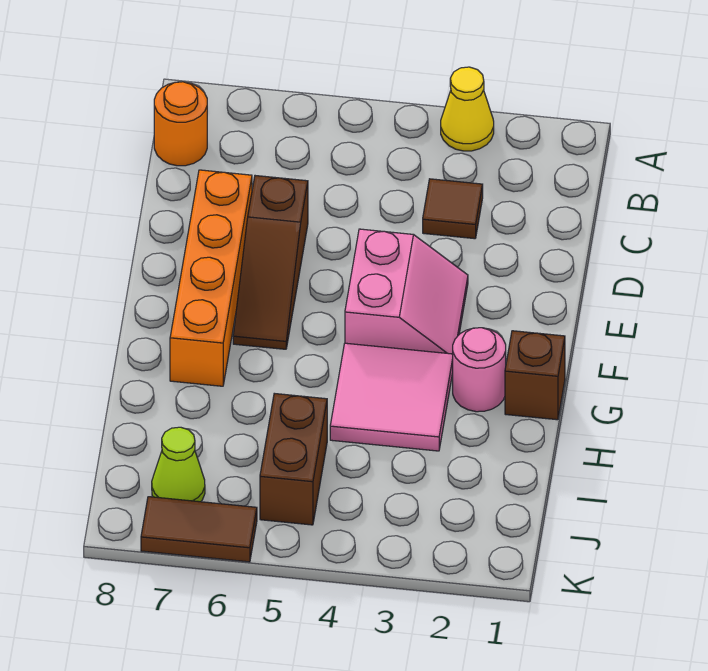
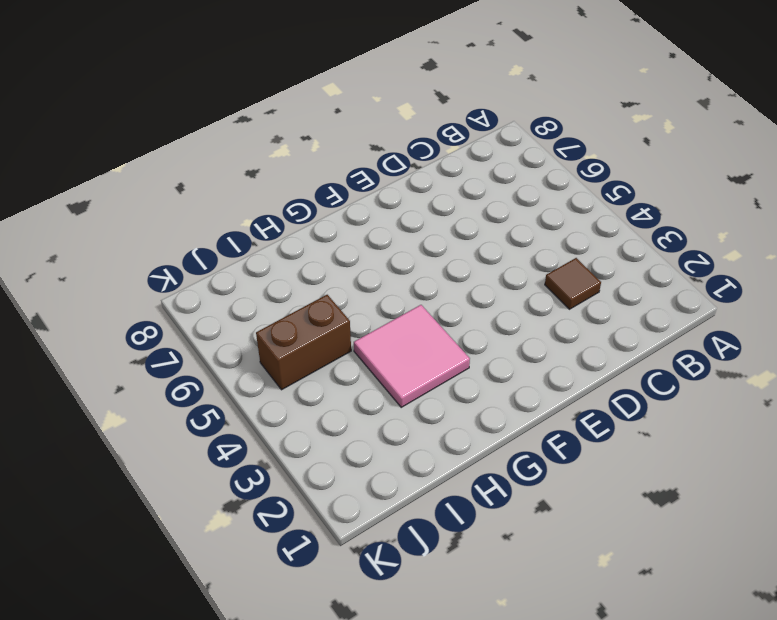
none -> yellow 1x1 cone [441,67,494,151]
none -> orange 1x1 round brick [154,82,207,166]
none -> brown 1x3 slope [233,176,308,349]

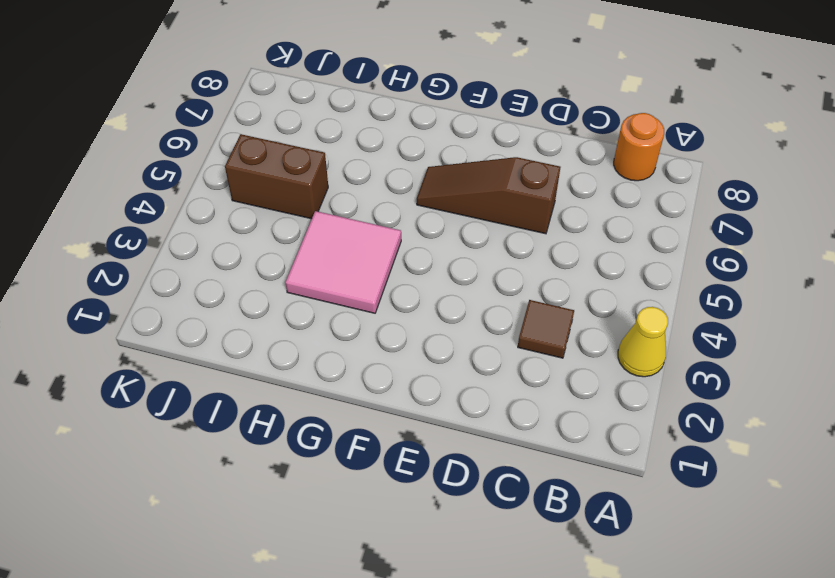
none -> orange 1x4 brick [170,170,252,386]
none -> pink 2x2 slope [345,229,468,354]
none -> brown 1x1 brick [505,331,565,420]

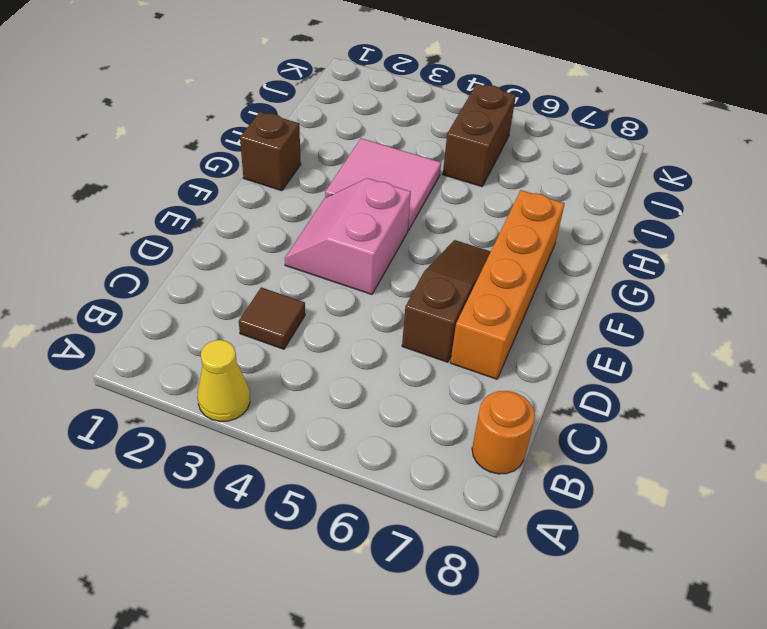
none -> pink 1x1 round brick [453,328,506,412]
none -> lime 1x1 cone [152,427,205,502]
none -> brown 1x2 tile [141,497,257,562]

